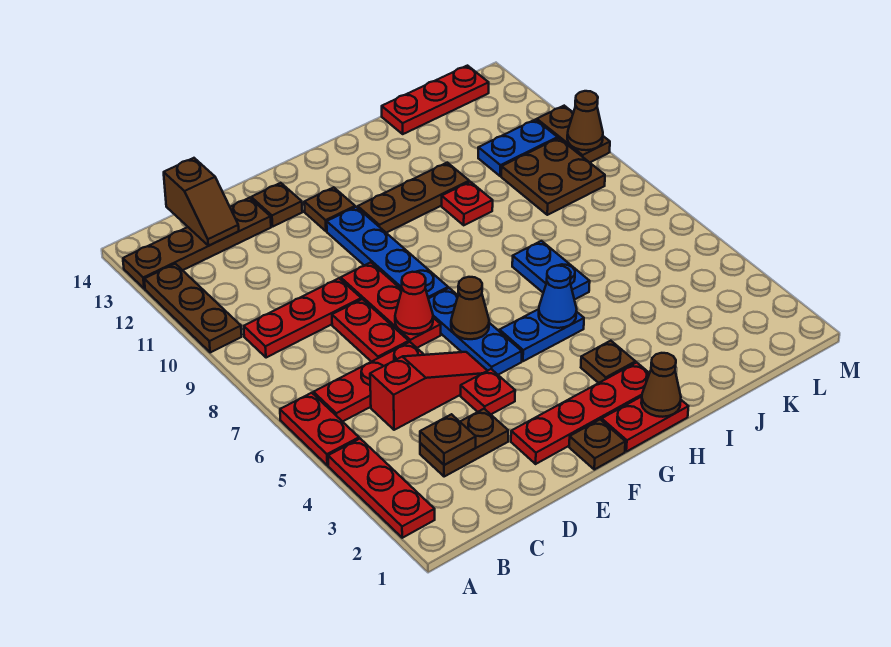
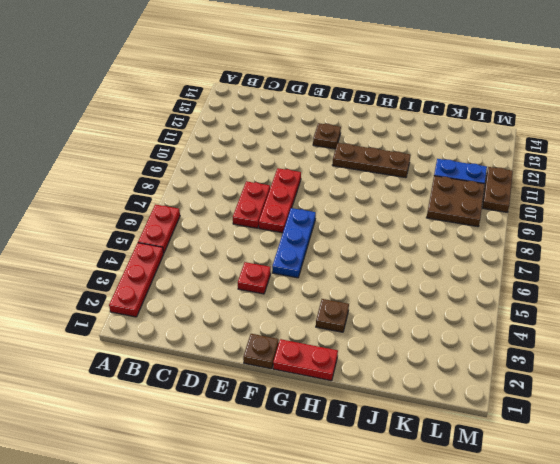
none -> brown 1x3 plate [144,264,242,352]
none -> brown 1x4 plate [123,198,271,289]
none -> red 1x3 plate [313,342,424,422]
none -> red 1x3 plate [244,278,361,358]

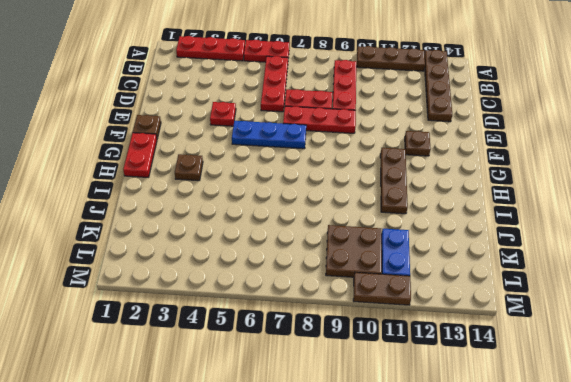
none -> brown 1x2 plate [420,409,508,477]
none -> red 1x3 slope [370,352,487,430]
none -> red 1x4 plate [511,363,650,464]
none -> brown 1x1 plate [251,183,302,227]

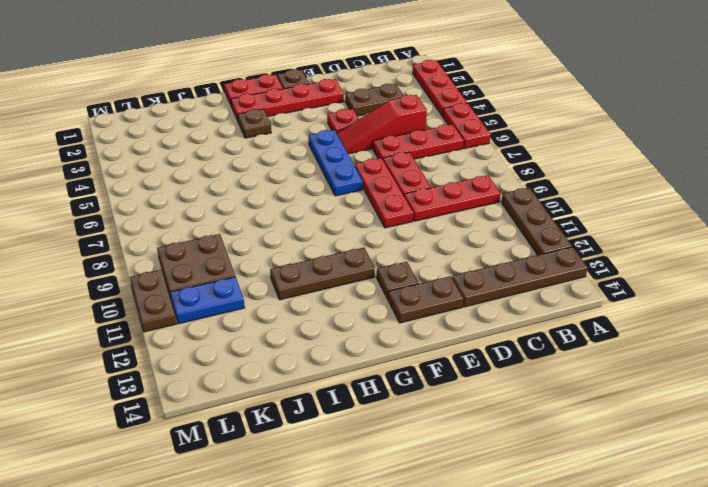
brown 1x2 plate [388,276,463,323] -> brown 1x1 plate [251,183,302,227]
none -> blue 1x4 plate [327,207,448,299]
none -> blue 1x2 plate [500,309,584,361]
none -> blue 1x2 plate [512,241,590,300]
none -> red 1x1 plate [442,182,493,225]

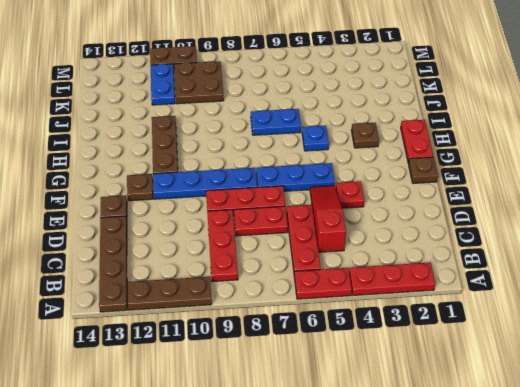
blue 1x1 plate [302,125,329,151] -> blue 1x2 plate [500,309,584,361]
none -> brown 1x2 plate [420,409,508,477]
none -> red 1x4 plate [511,363,650,464]
none -> red 1x1 plate [442,182,493,225]
none -> red 1x3 plate [382,66,489,134]

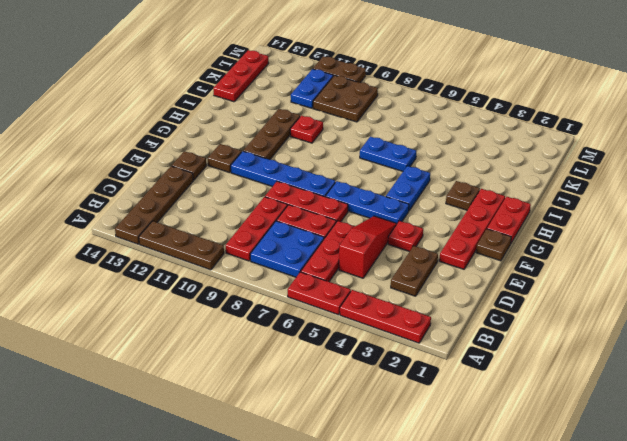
blue 2x2 plate [250,221,324,277] -> none
none -> brown 1x1 plate [420,414,476,465]
none -> brown 1x2 slope [164,158,239,246]
none -> red 1x1 cone [395,272,433,334]
none -> brown 1x1 cone [451,277,489,339]

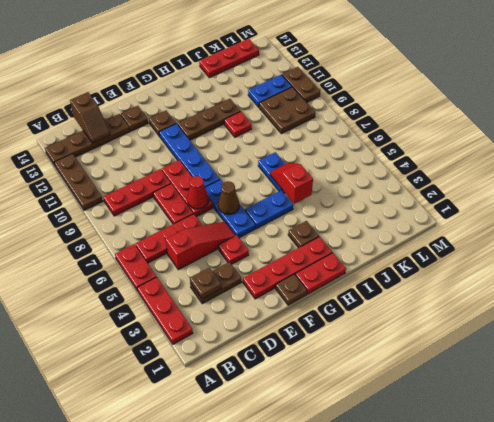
red 1x2 slope [270,163,313,204] -> none
none -> brown 1x1 cone [641,353,681,417]
none -> blue 1x1 cone [539,266,577,328]
none -> brown 1x1 cone [567,91,603,150]

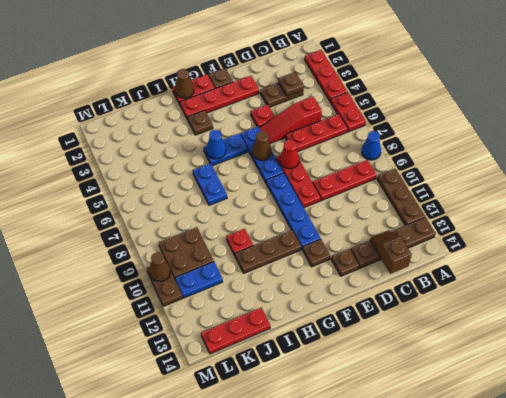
blue 1x1 cone [362,131,381,160] -> none
none -> red 1x2 plate [332,299,409,362]

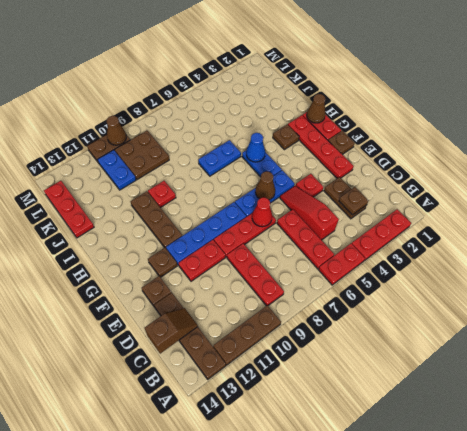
red 1x2 plate [179,240,225,281] -> red 1x2 plate moved to [332,299,409,362]

